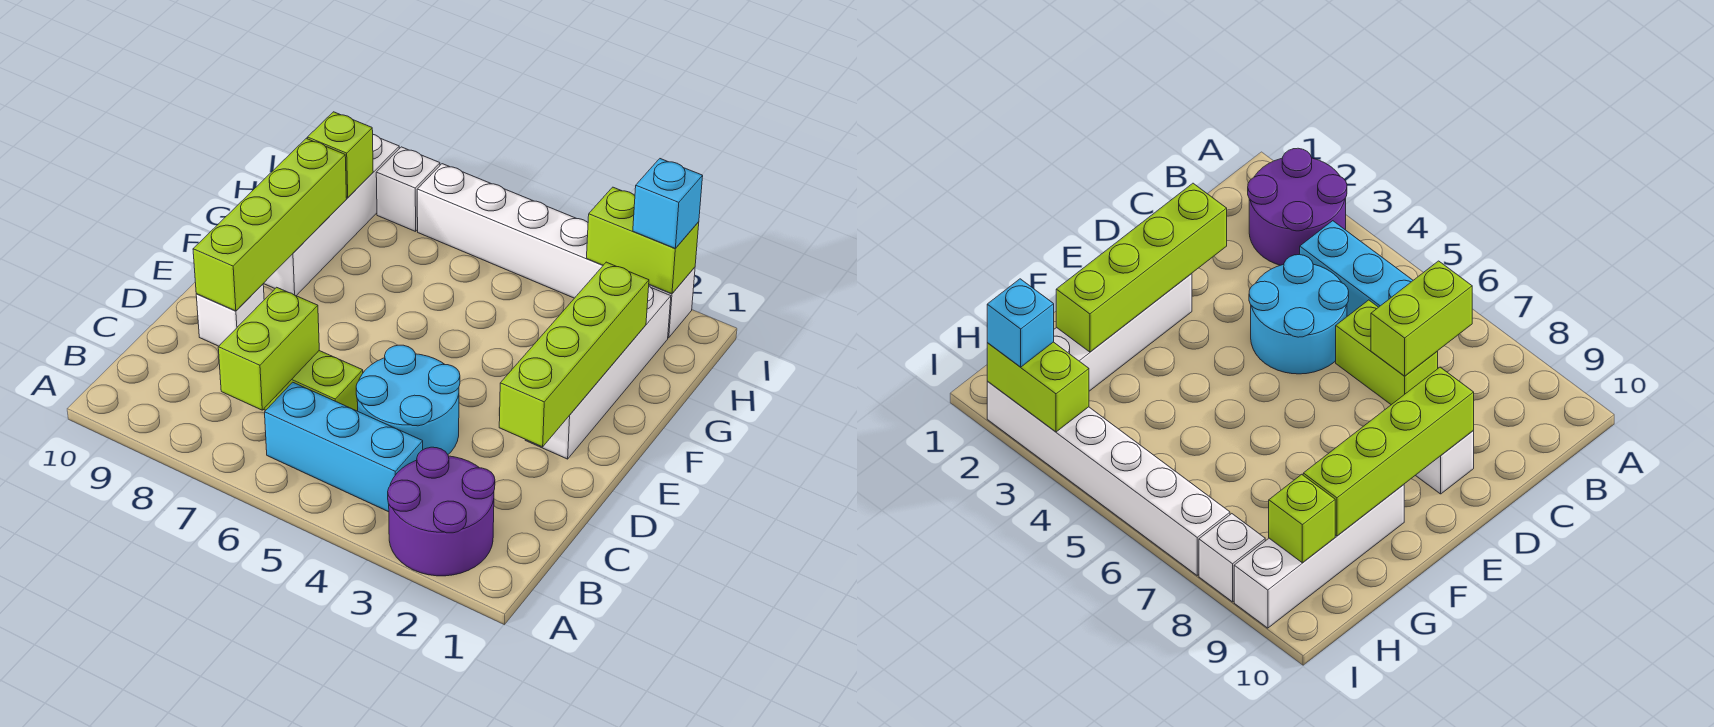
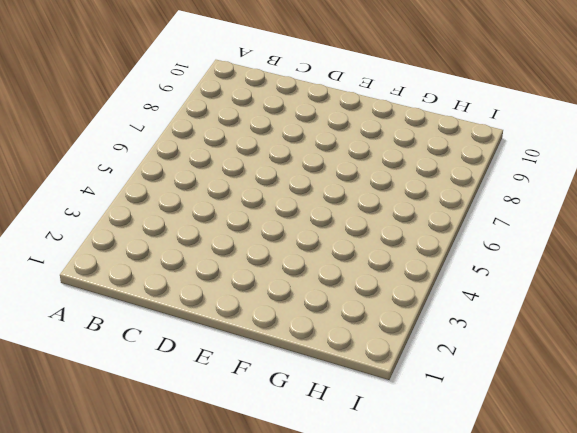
none -> purple 2x2 round brick [388,447,495,576]
none -> cyan 1x3 brick [265,382,423,512]
none -> cyan 2x2 round brick [356,345,460,454]

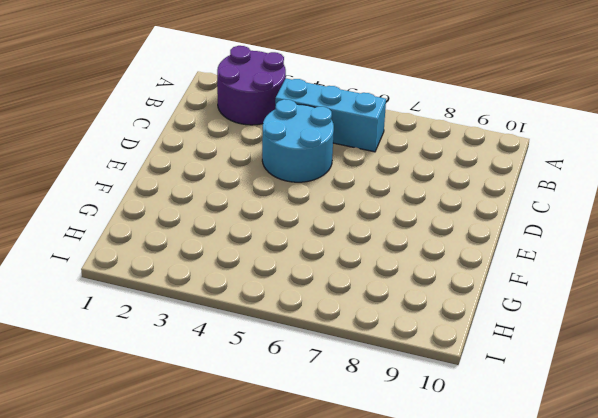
none -> lime 1x2 brick [263,351,363,411]
none -> white 1x1 brick [196,284,264,346]
none -> white 1x4 brick [526,286,671,459]

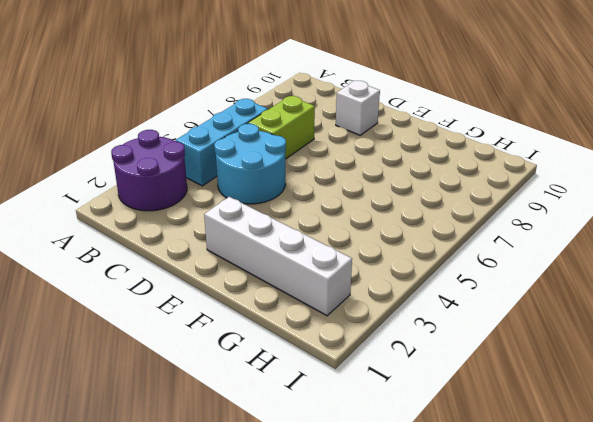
none -> white 1x4 brick [263,135,399,296]
none -> white 1x6 brick [417,164,695,338]
none -> white 1x1 brick [376,147,440,231]

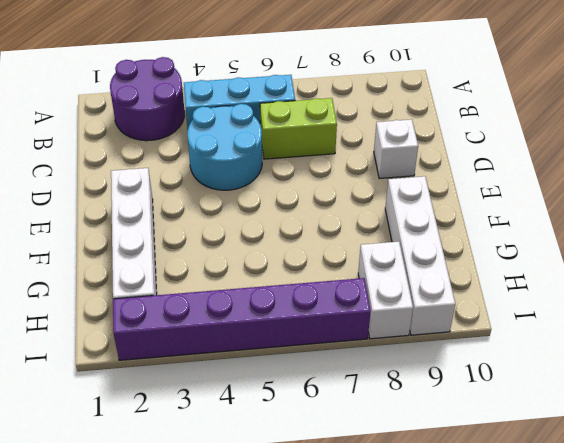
white 1x2 brick [358,242,413,339] -> white 1x1 brick [376,147,440,231]
purple 1x6 brick [113,278,371,360] -> white 1x6 brick [417,164,695,338]
none -> lime 1x2 brick [218,287,319,410]
none -> lime 1x4 brick [499,262,649,447]
none -> lime 1x4 brick [193,138,347,311]

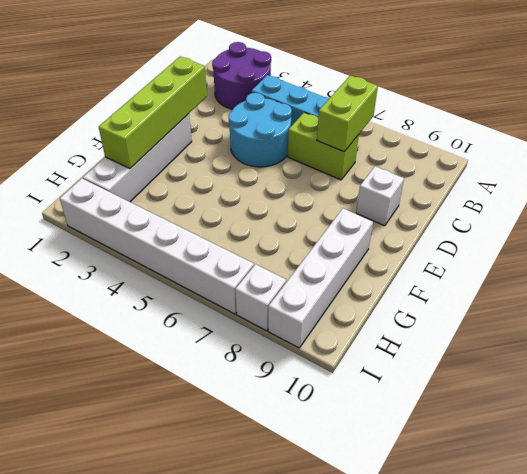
none -> lime 1x4 brick [193,138,347,311]
none -> lime 1x1 brick [307,112,373,198]
none -> lime 1x2 brick [586,187,699,294]

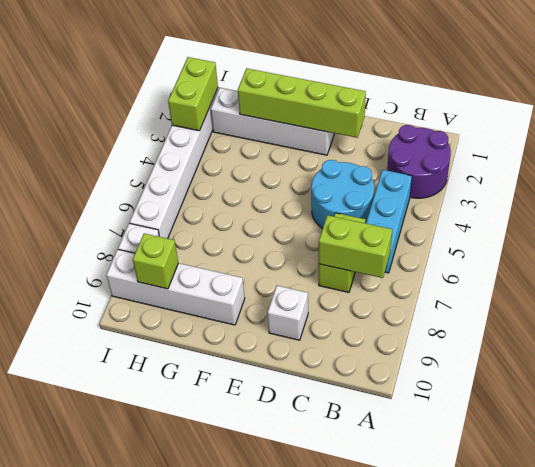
none -> lime 1x4 brick [193,138,347,311]
none -> cyan 1x1 brick [633,159,703,248]

